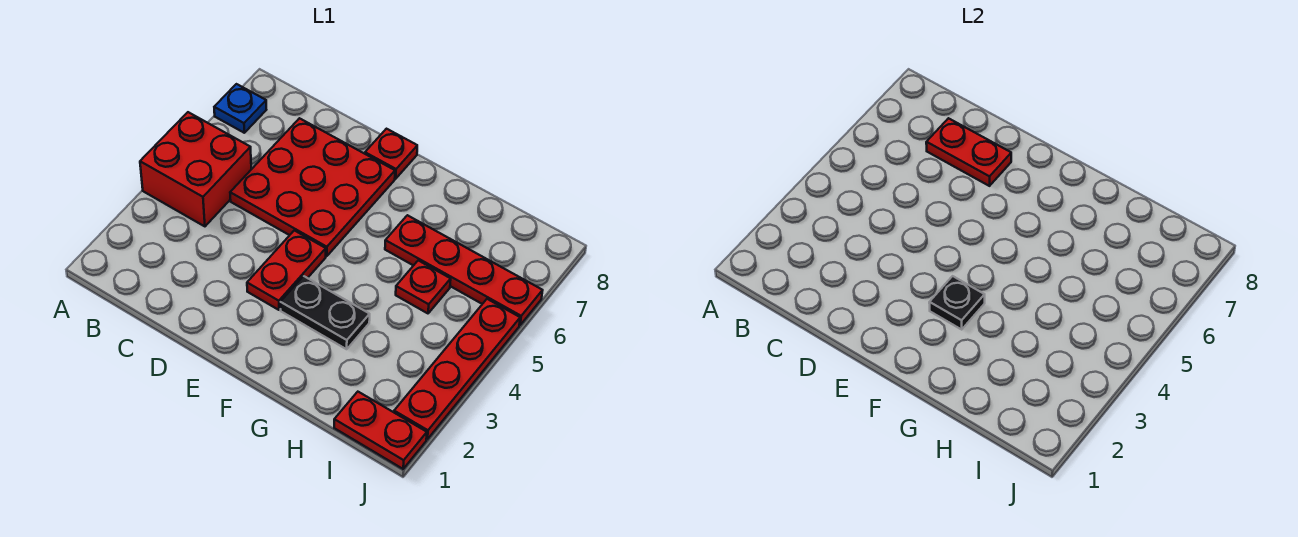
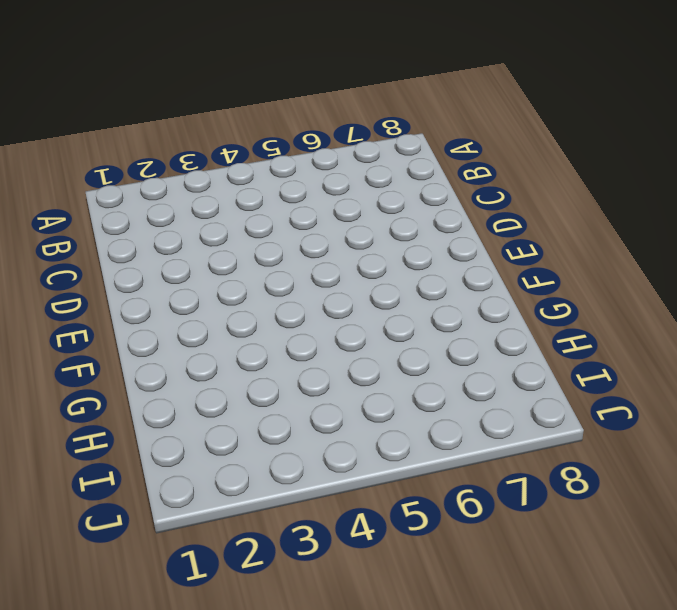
none -> red 2x2 brick [140,112,251,226]
none -> blue 1x1 plate [214,84,266,133]
none -> red 3x3 plate [230,118,395,256]

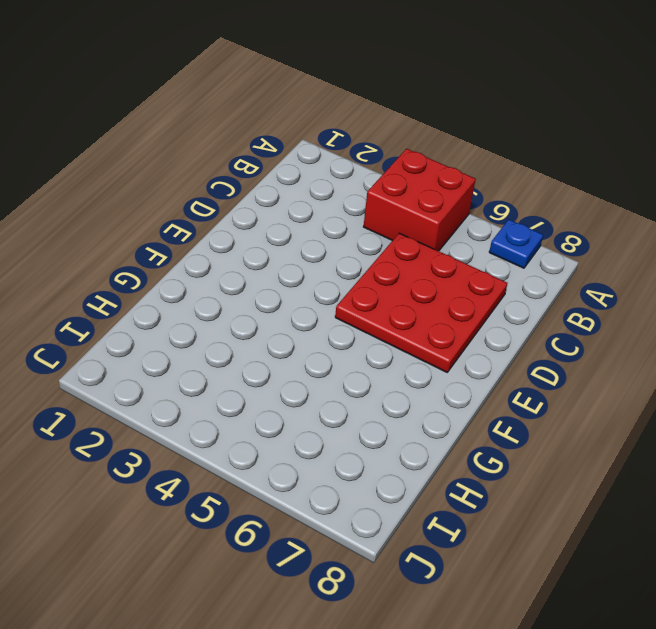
none -> red 1x2 plate [247,230,326,310]
none -> red 1x1 plate [365,129,417,179]
none -> black 1x2 plate [280,276,370,349]

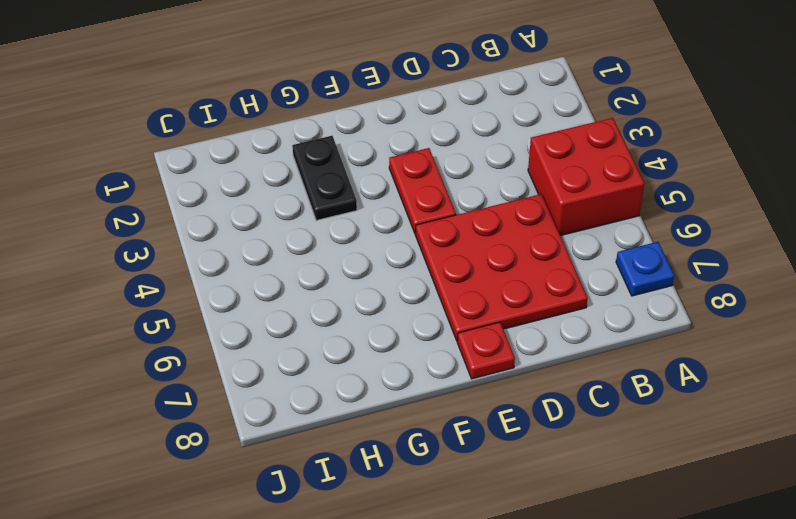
black 1x2 plate [292,136,357,221] -> black 1x2 plate turned to [280,276,370,349]
none -> red 1x4 plate [385,215,543,325]
none -> red 1x1 plate [396,260,451,313]
none -> red 1x2 plate [334,392,427,469]

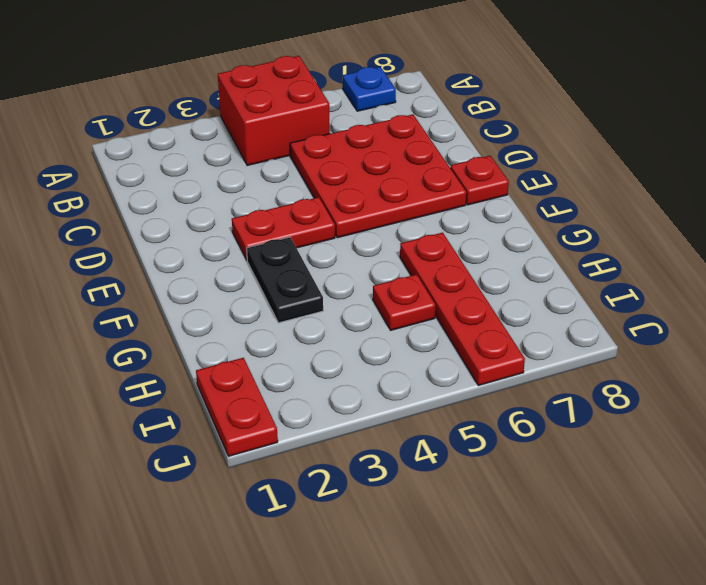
none -> red 1x4 plate [394,299,520,439]
none -> red 1x2 plate [926,118,1011,186]
none -> black 1x1 plate [929,276,985,329]

